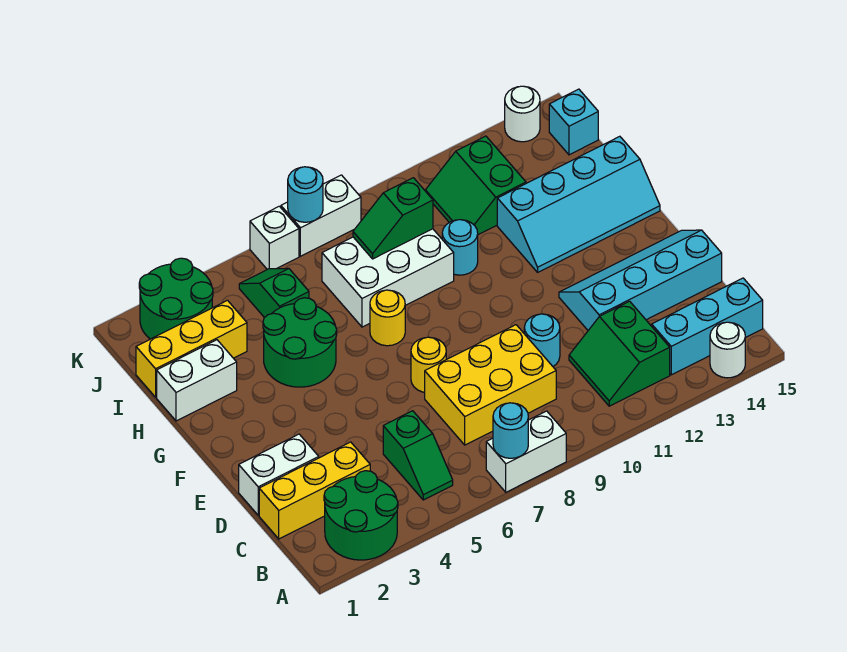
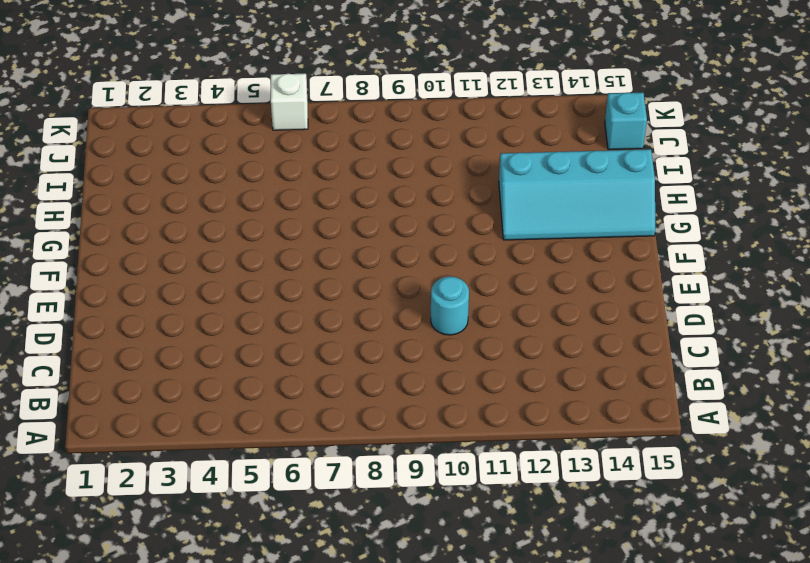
none -> green 2x2 round brick [324,471,398,560]
none -> white 1x2 brick [486,411,566,492]
none -> white 1x1 round brick [710,322,745,378]

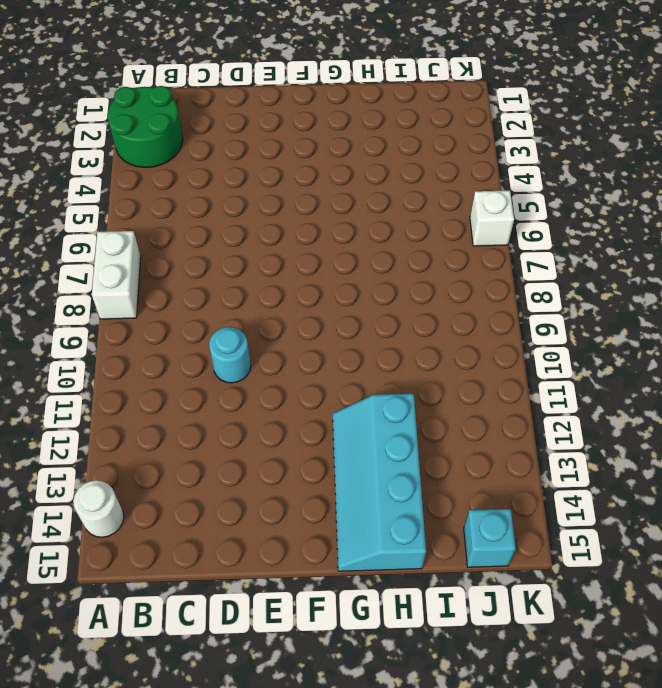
none -> green 1x2 slope [383,411,453,500]
none -> green 2x2 slope [569,301,670,406]
none -> cyan 1x3 brick [652,278,763,375]

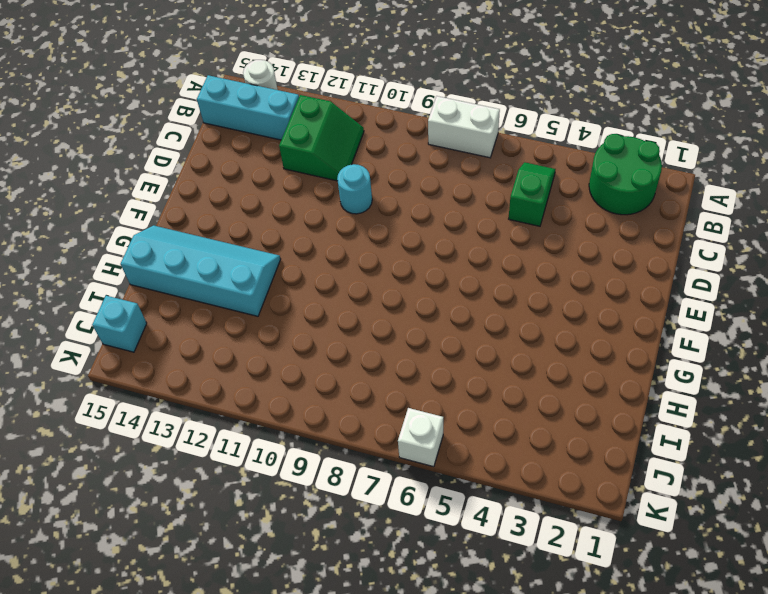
none -> yellow 1x3 brick [259,442,370,539]
none -> yellow 2x3 brick [425,325,556,445]
none -> white 1x2 brick [239,434,319,515]

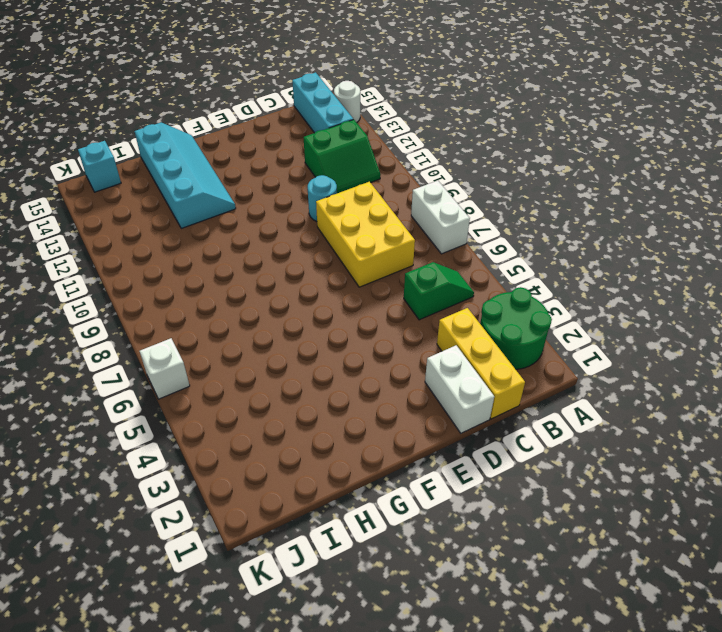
none -> cyan 2x4 slope [559,230,722,330]
none -> yellow 1x1 round brick [411,337,446,392]
none -> green 2x2 round brick [263,298,337,387]

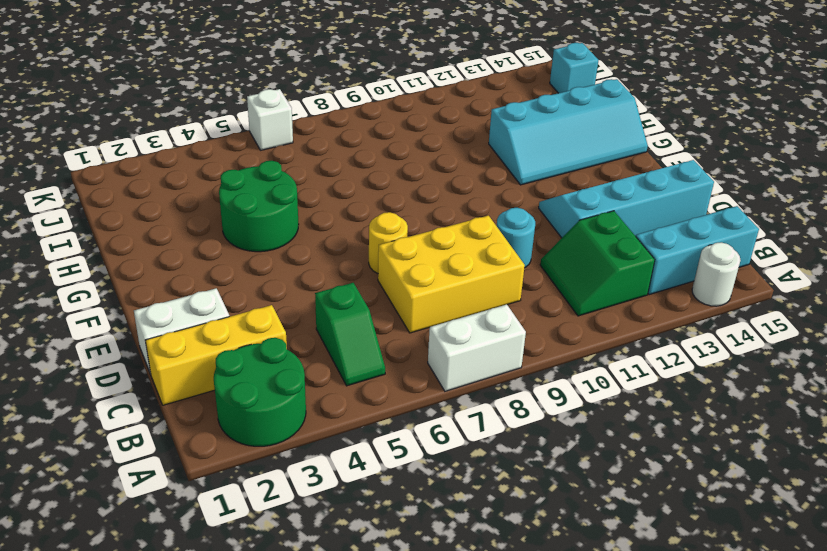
none -> yellow 1x1 round brick [370,290,405,346]
none -> white 1x2 brick [157,340,237,421]
none -> white 2x3 brick [322,229,454,327]

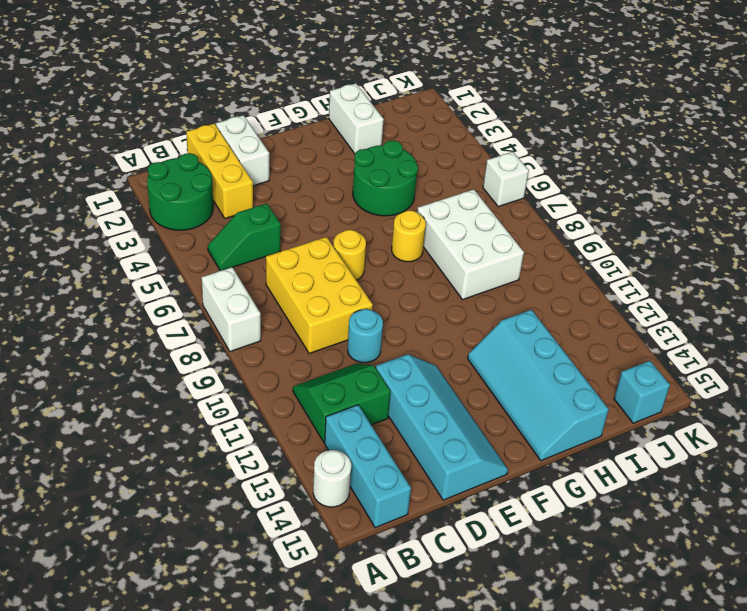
none -> cyan 1x1 round brick [442,220,478,275]
none -> yellow 1x3 brick [136,300,247,397]
none -> green 1x2 slope [239,268,309,318]

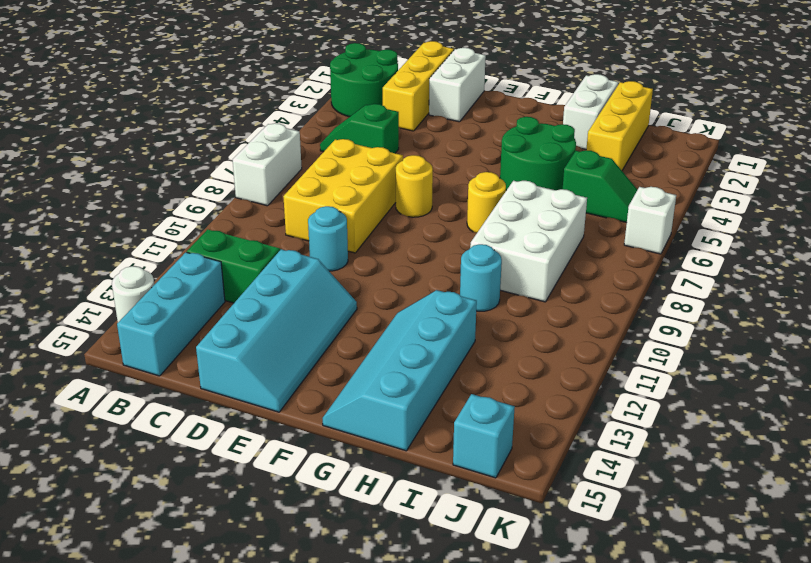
none -> green 2x2 slope [425,136,526,235]
none -> green 2x2 round brick [139,258,213,339]
none -> white 1x2 brick [281,175,361,256]

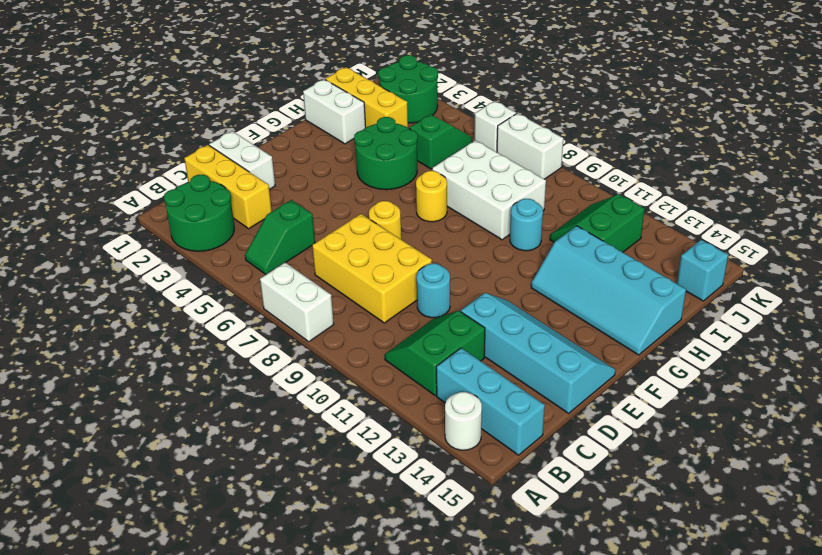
none -> white 1x1 round brick [505,86,540,142]
none -> cyan 1x1 round brick [493,403,528,458]
none -> green 1x2 slope [353,178,433,259]

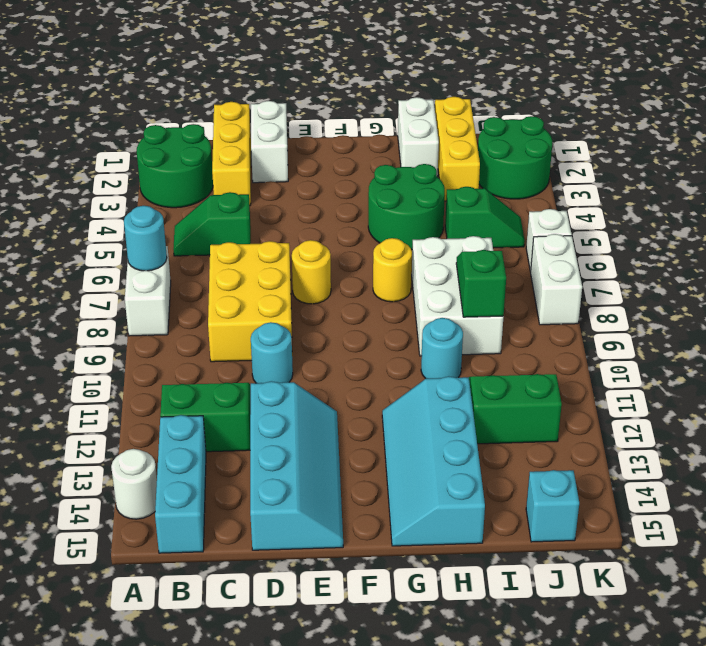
none -> white 1x1 round brick [505,86,540,142]
none -> cyan 1x1 round brick [288,167,323,222]

